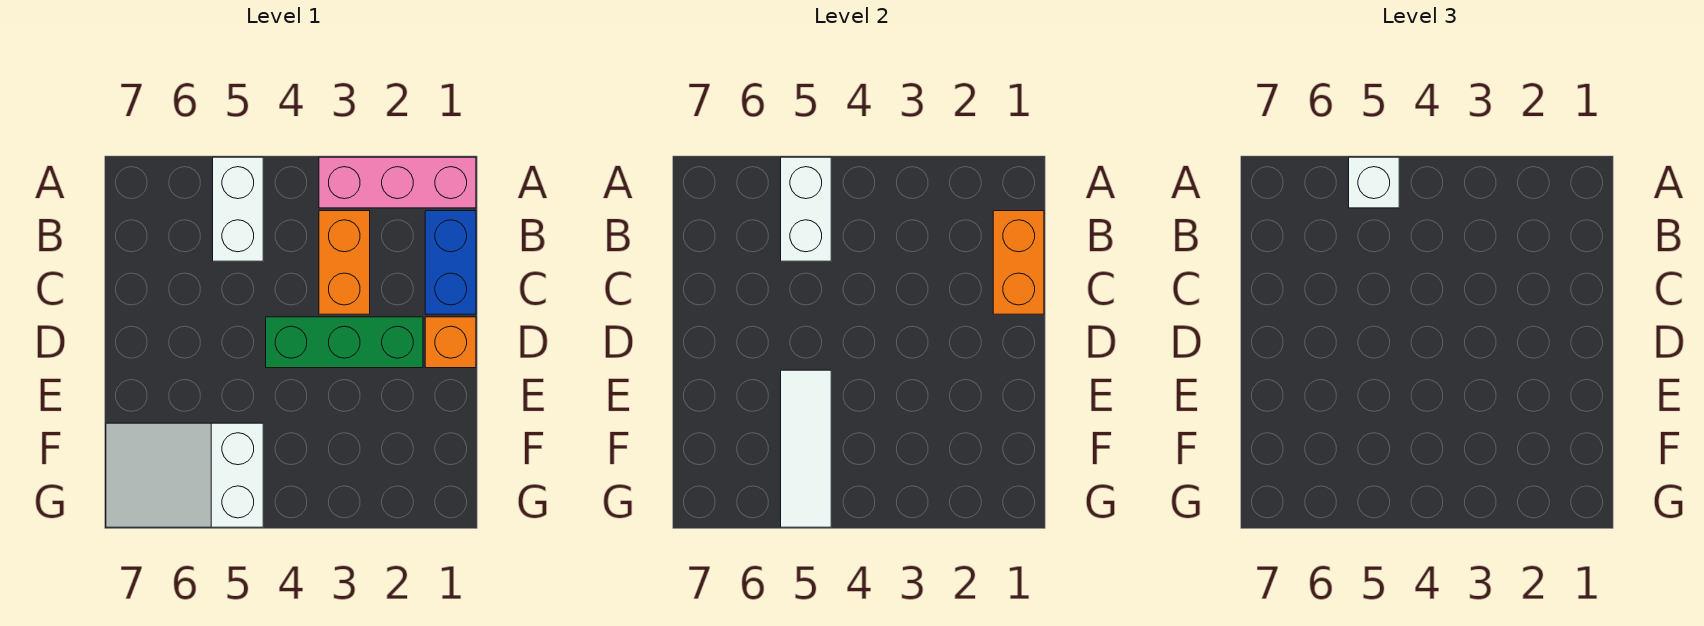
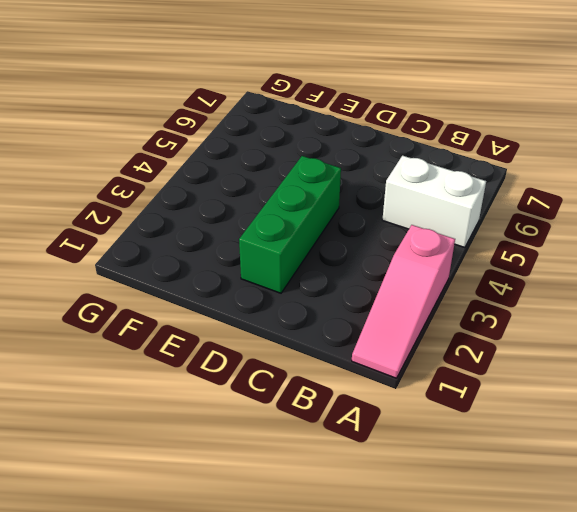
pink 1x3 slope [352,225,455,378] -> pink 1x3 brick [319,157,476,208]
none -> blue 1x2 brick [425,211,476,314]
none -> orange 1x2 brick [319,211,370,314]

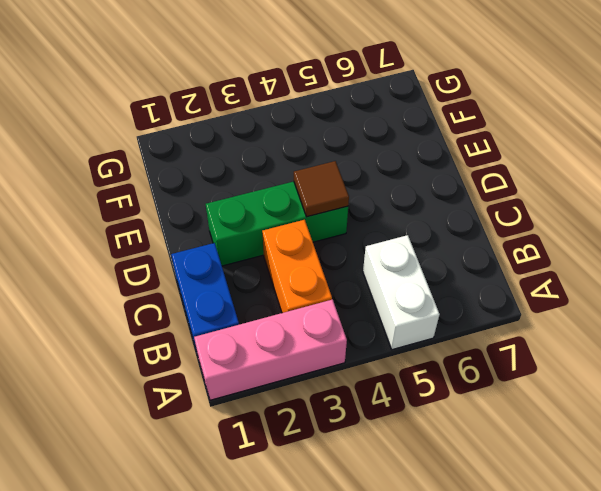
brown 1x1 tile [294,161,349,217] -> none
none -> orange 1x1 brick [425,317,476,368]
none -> white 2x3 slope [106,423,263,527]

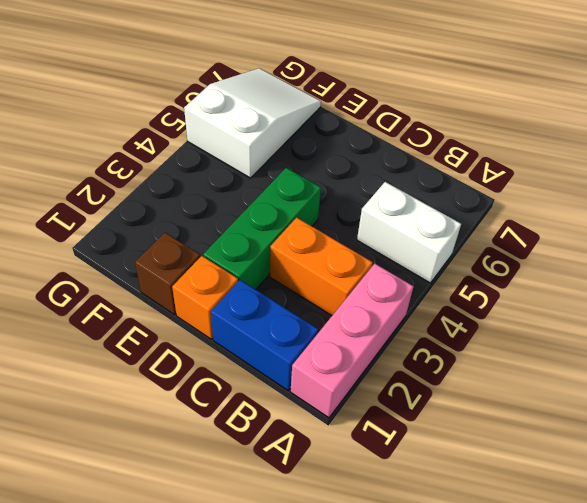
brown 1x1 brick [135,233,200,315] -> none
none -> white 1x2 brick [781,157,831,261]
none -> orange 1x2 brick [993,211,1044,314]

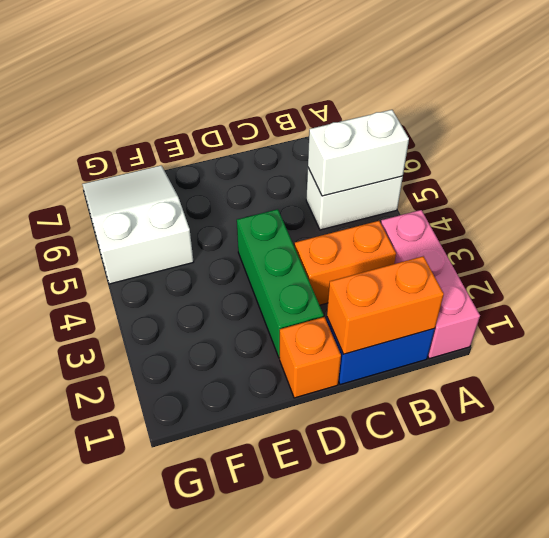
none -> white 1x3 tile [781,370,831,527]
none -> white 1x1 brick [1349,157,1399,208]

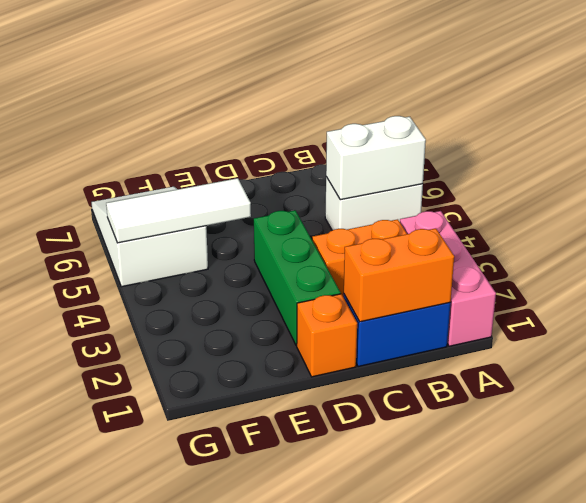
none -> white 1x1 brick [1349,157,1399,208]

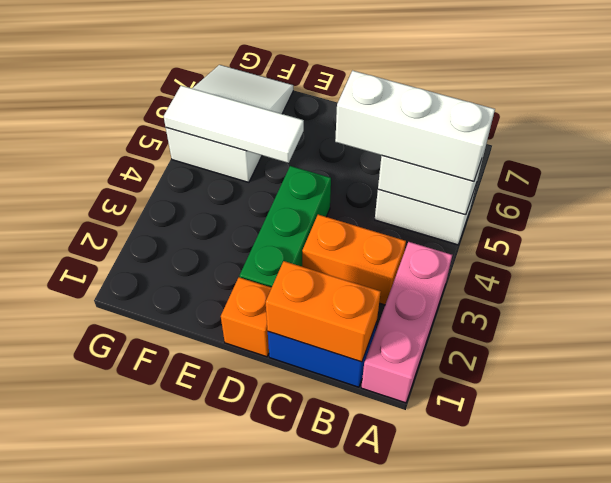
white 1x3 brick [335,71,495,181] -> white 1x1 brick [1349,157,1399,208]

